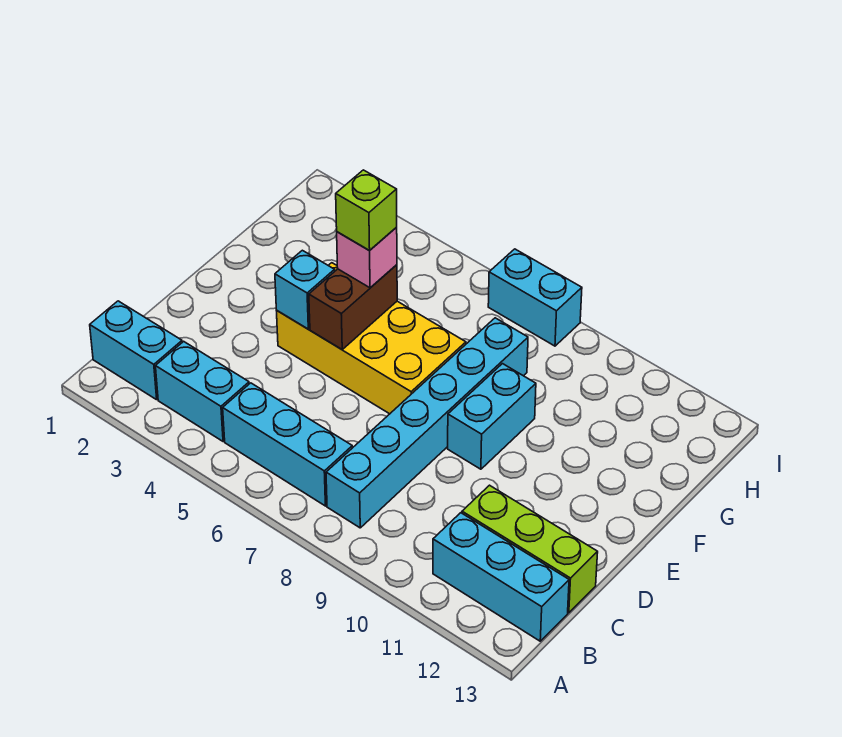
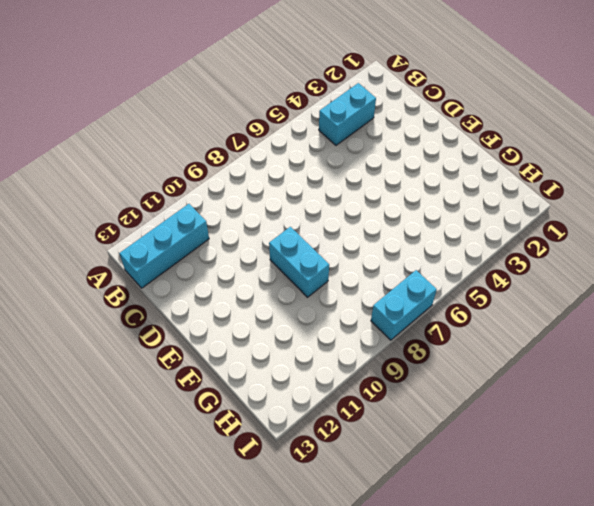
none -> cyan 1x2 brick [90,301,182,400]
none -> cyan 1x3 brick [223,383,352,506]
none -> cyan 1x6 brick [326,318,528,528]

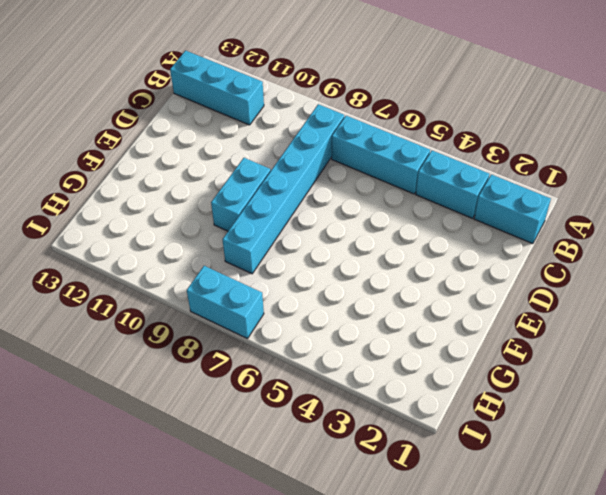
none -> lime 1x3 brick [462,485,598,613]
none -> yellow 2x4 brick [277,263,466,414]
none -> cyan 1x1 brick [275,250,335,329]

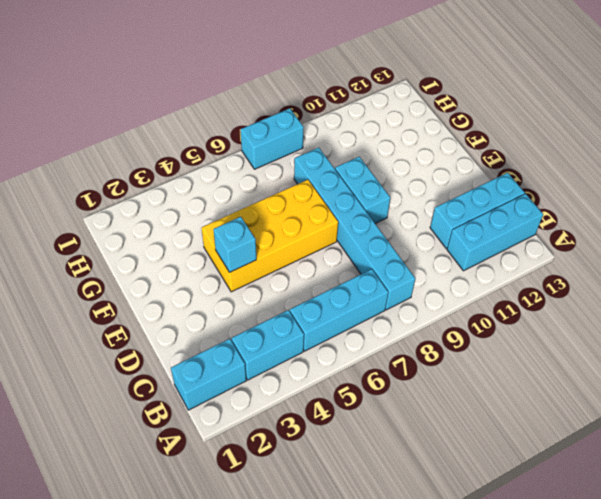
cyan 1x3 brick [430,173,525,248] -> lime 1x3 brick [462,485,598,613]
none -> brown 1x2 brick [309,265,397,349]
none -> pink 1x1 brick [337,227,397,288]
none -> lime 1x1 brick [336,170,397,251]

